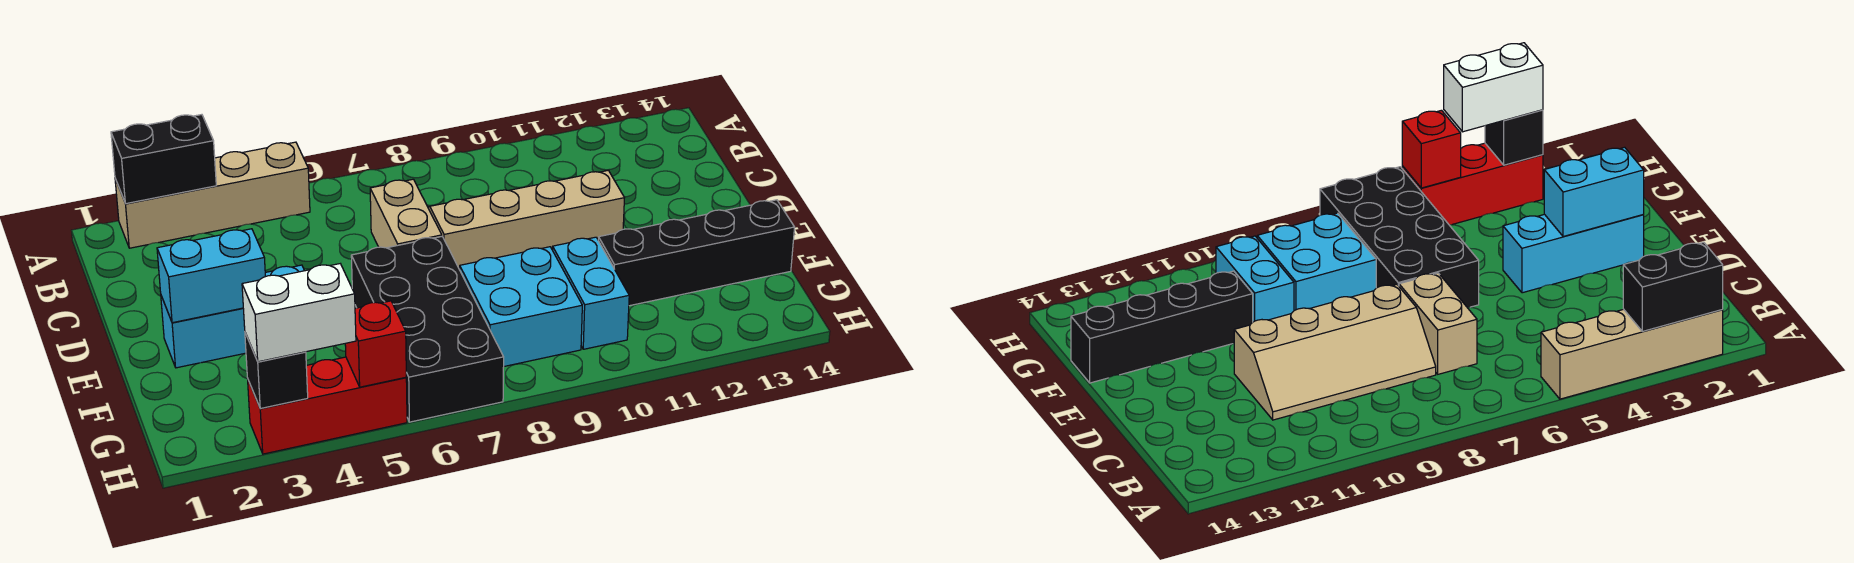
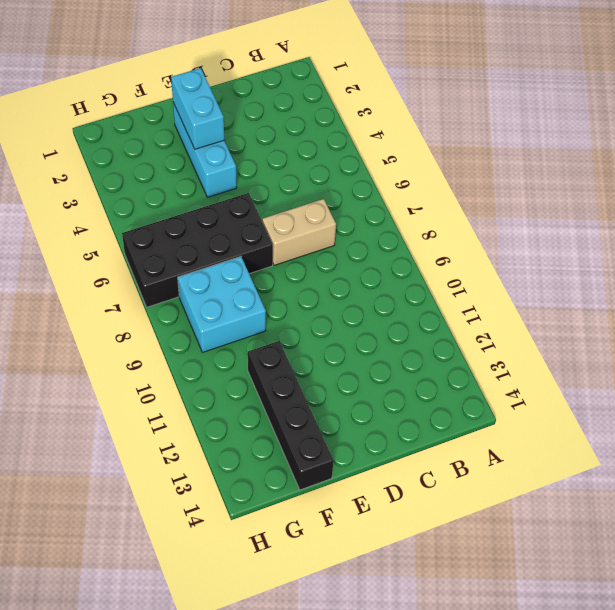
none -> tan 1x4 brick [115,142,310,248]
none -> tan 2x4 slope [428,170,624,270]
none -> cyan 1x2 brick [553,237,629,349]

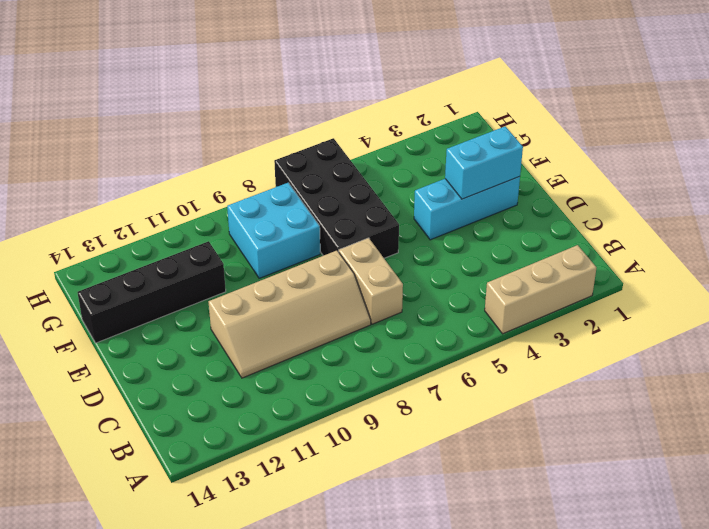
tan 1x3 brick [485,245,596,334] -> tan 1x4 brick [115,142,310,248]
none -> cyan 1x2 brick [553,237,629,349]
none -> red 1x3 brick [248,357,407,454]
none -> black 1x2 brick [111,115,216,204]

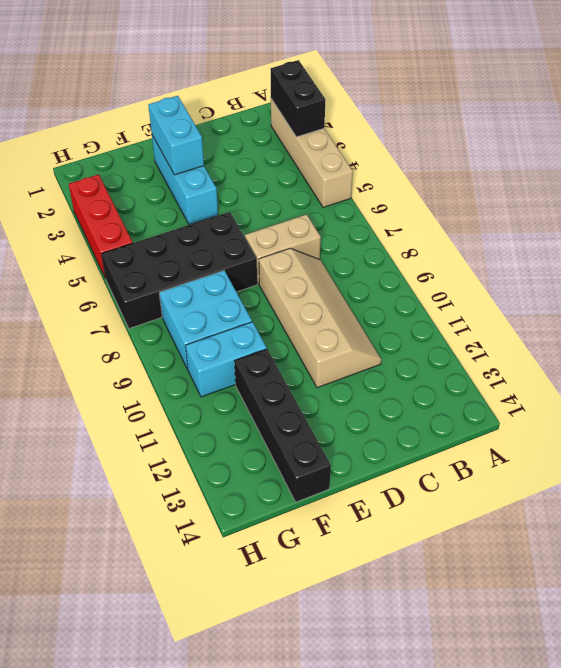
none -> black 1x1 brick [245,333,308,409]
none -> red 1x1 brick [345,301,406,387]
none -> white 1x2 brick [242,264,356,362]

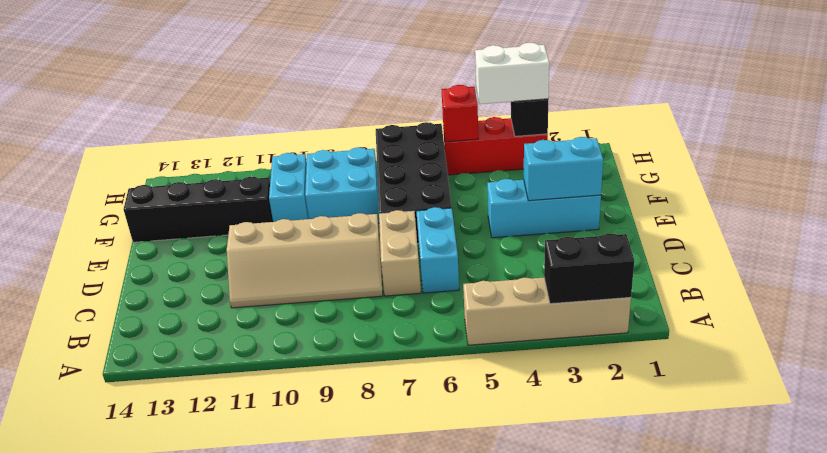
cyan 1x2 brick [416,207,459,293] -> none

